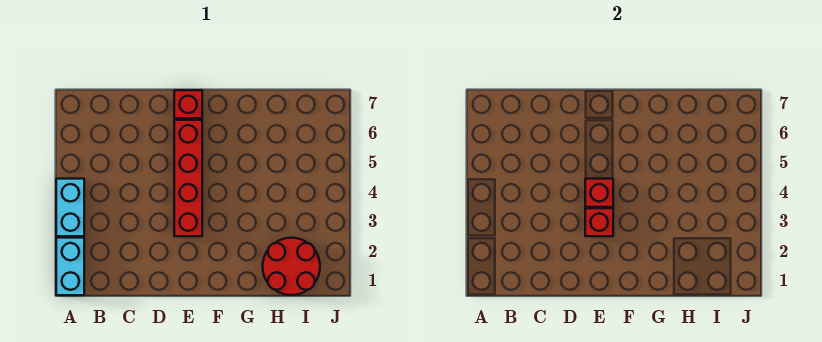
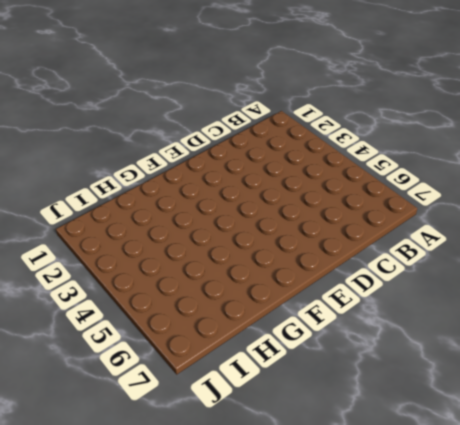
none -> cyan 1x2 brick [56,238,84,295]
none -> cyan 1x2 brick [56,179,84,236]

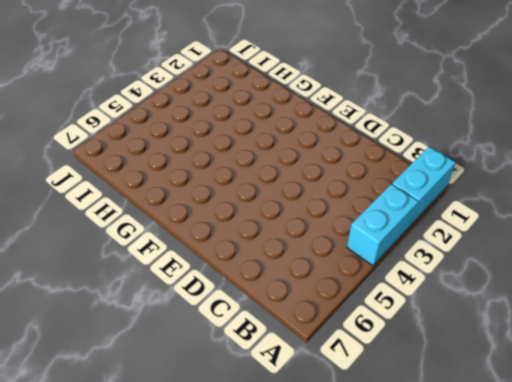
none -> red 1x4 brick [174,120,202,236]
none -> red 1x1 brick [174,90,202,118]

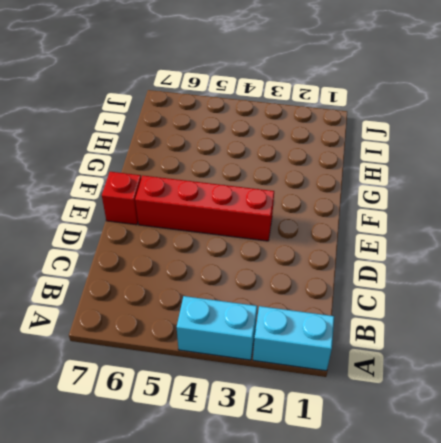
none -> red 2x2 round brick [263,238,320,295]
none -> red 1x1 brick [585,208,613,236]

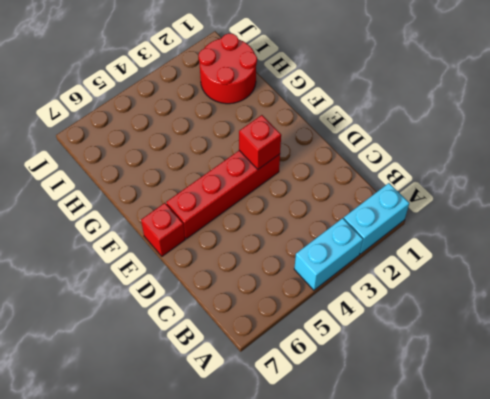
none -> red 1x1 brick [585,179,613,207]

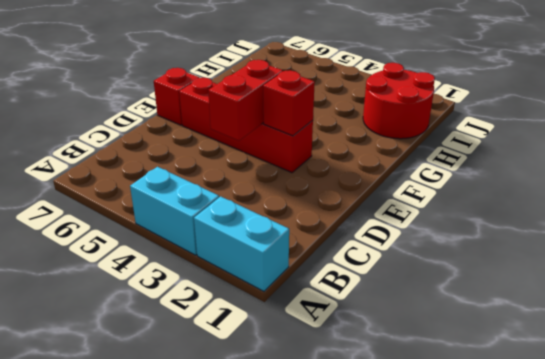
red 1x2 brick [208,60,283,141] -> red 1x1 brick [585,179,613,207]

